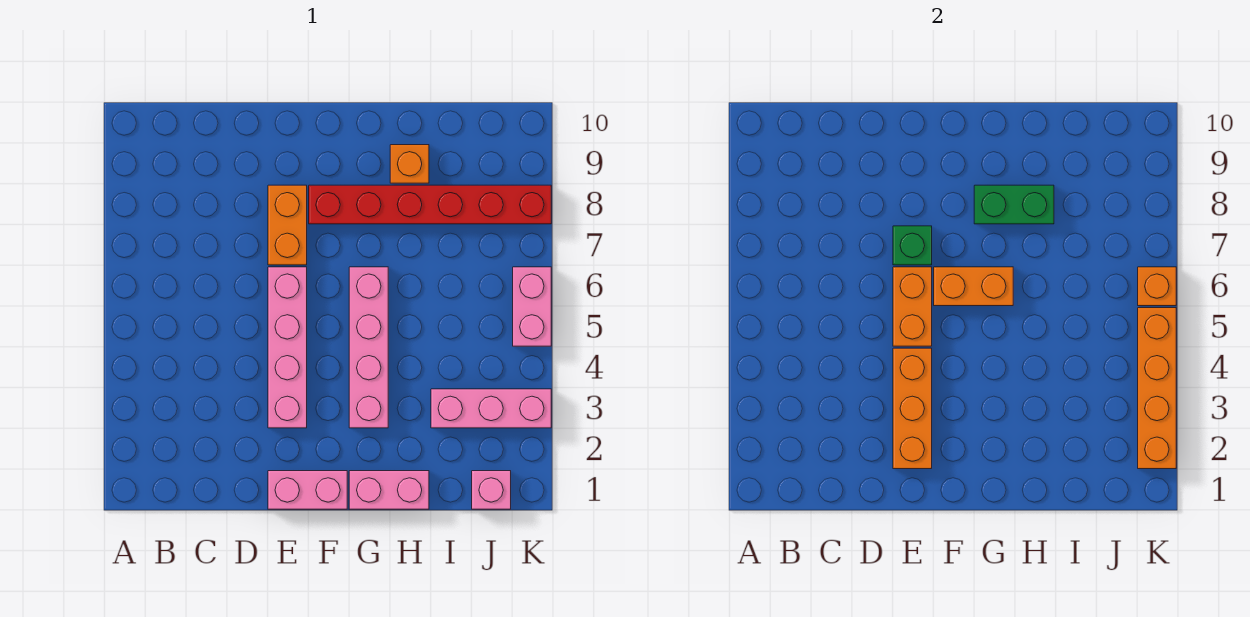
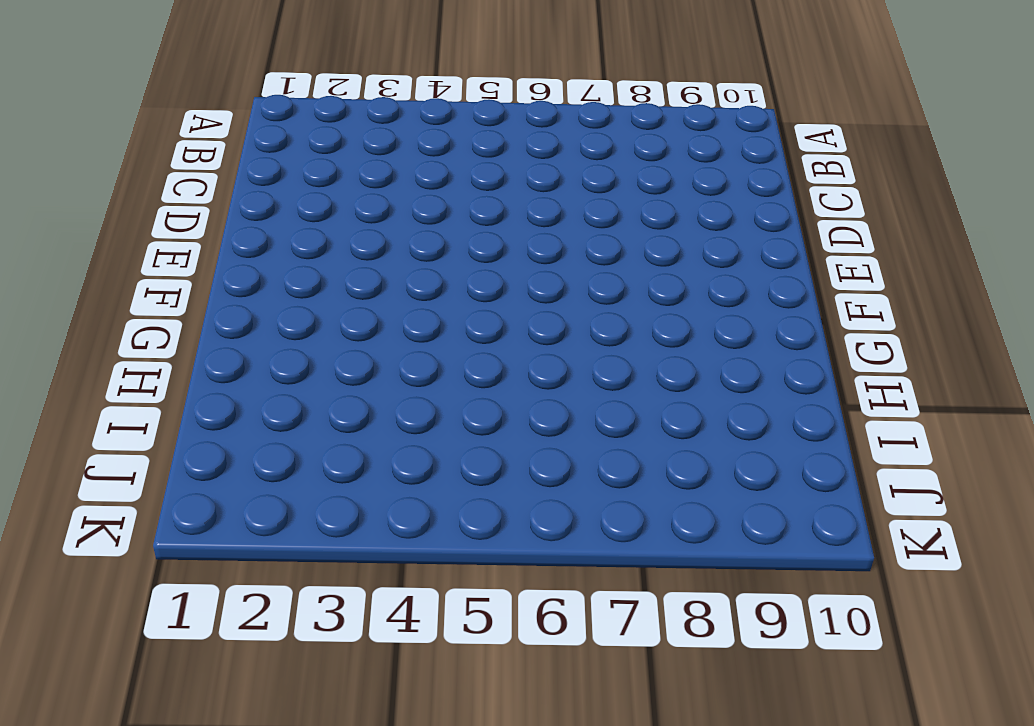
none -> pink 1x2 brick [268,471,347,509]
none -> pink 1x4 brick [268,267,307,428]
none -> orange 1x2 brick [268,185,307,265]

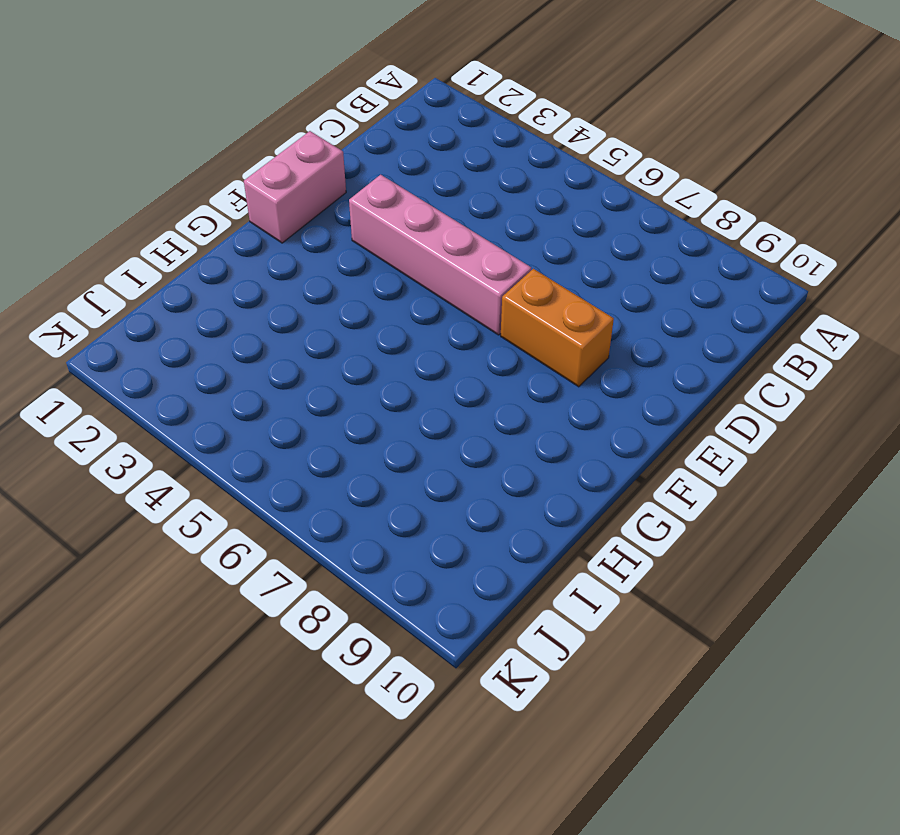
none -> red 1x6 brick [309,185,551,224]
none -> pink 1x2 brick [349,471,429,509]
none -> pink 1x4 brick [349,267,388,428]

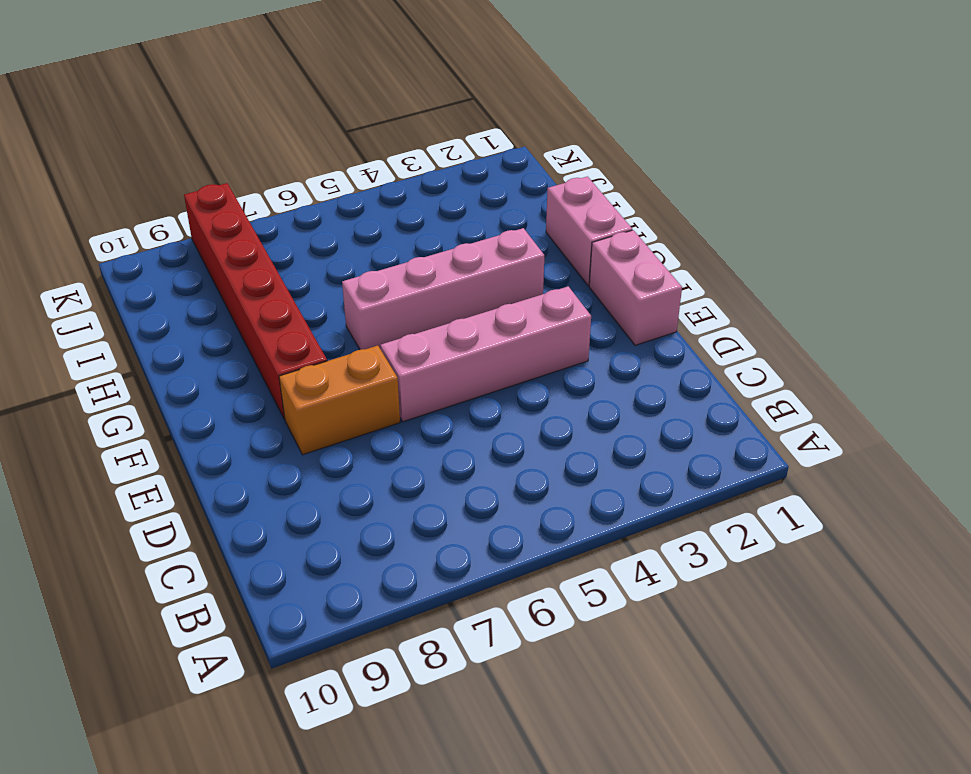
none -> orange 1x1 brick [390,145,429,183]
none -> pink 1x3 brick [431,389,551,428]
none -> pink 1x1 brick [472,471,511,509]

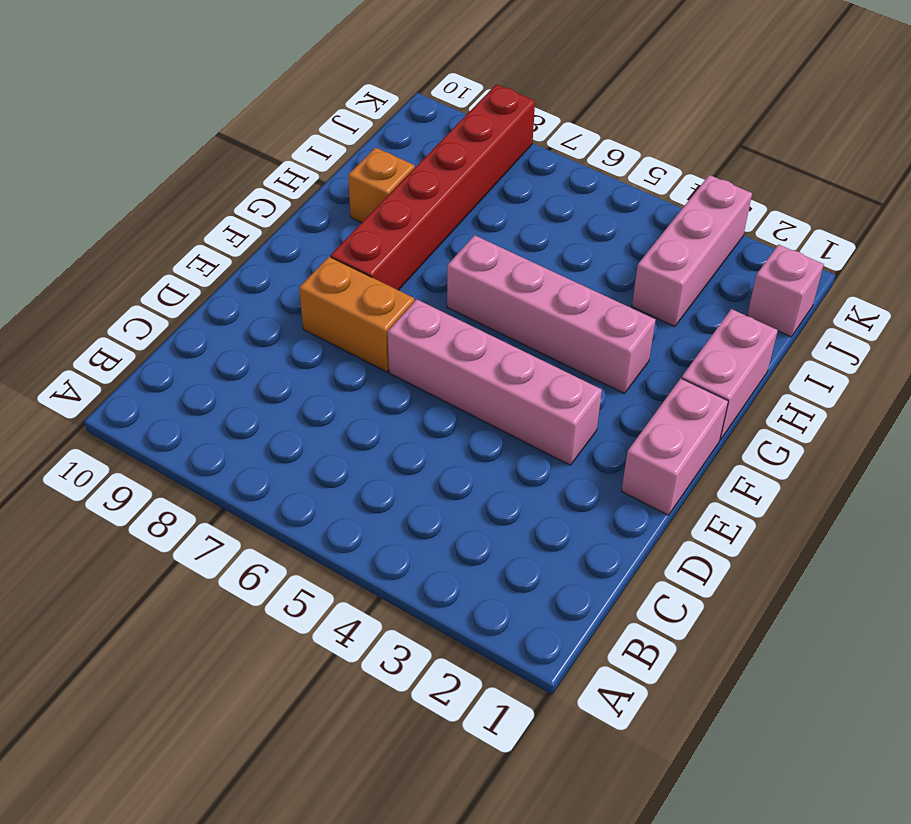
none -> pink 1x2 brick [513,267,551,346]
none -> orange 1x3 brick [893,348,932,469]
none -> orange 1x2 brick [893,267,932,346]

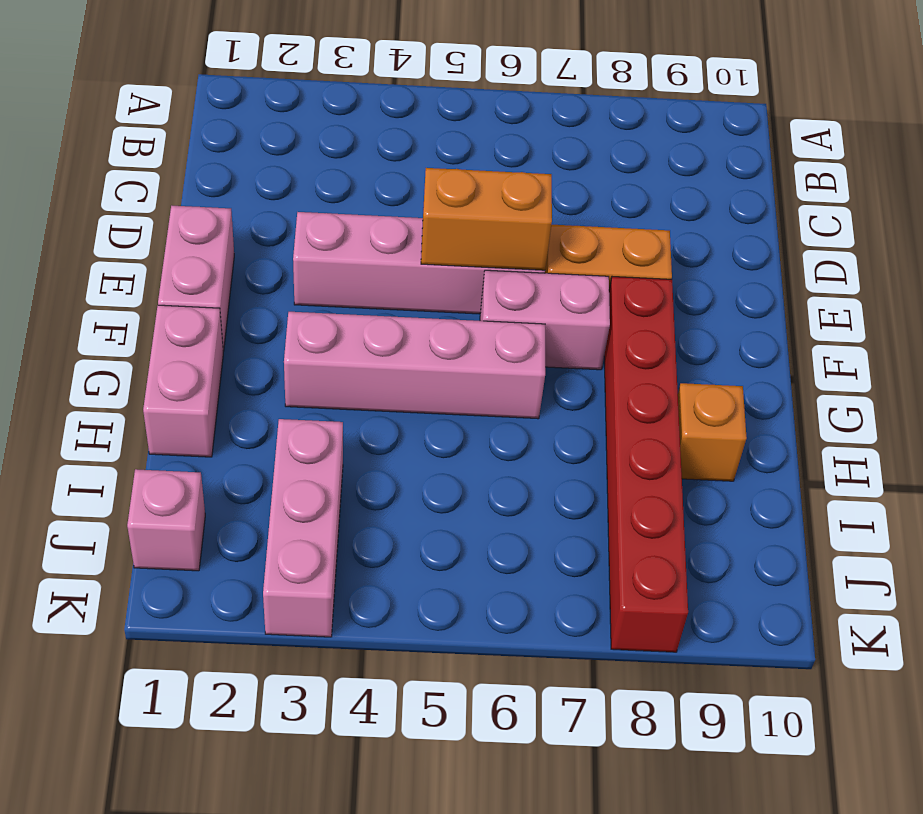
pink 1x2 brick [480,270,610,370] -> pink 1x2 brick moved to [513,267,551,346]
none -> orange 1x3 brick [893,348,932,469]
none -> green 1x1 brick [893,226,932,265]
none -> orange 1x2 brick [934,267,1013,306]

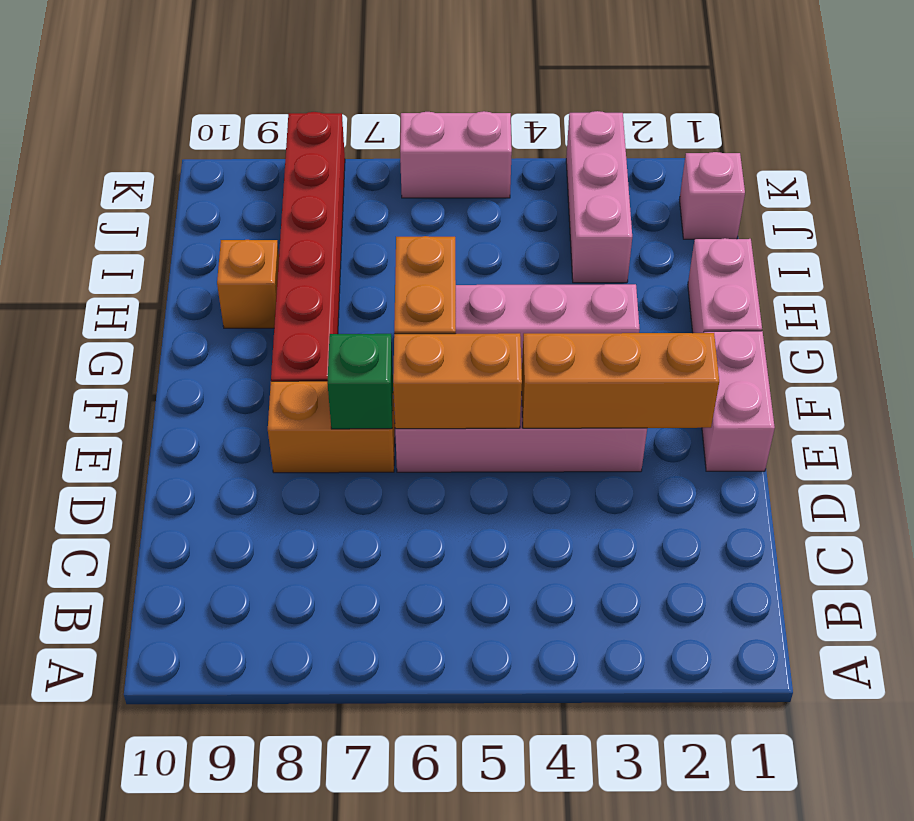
none -> green 1x2 brick [974,185,1054,224]
none -> orange 1x4 brick [1138,308,1176,469]
none -> orange 1x1 brick [1138,267,1176,306]

